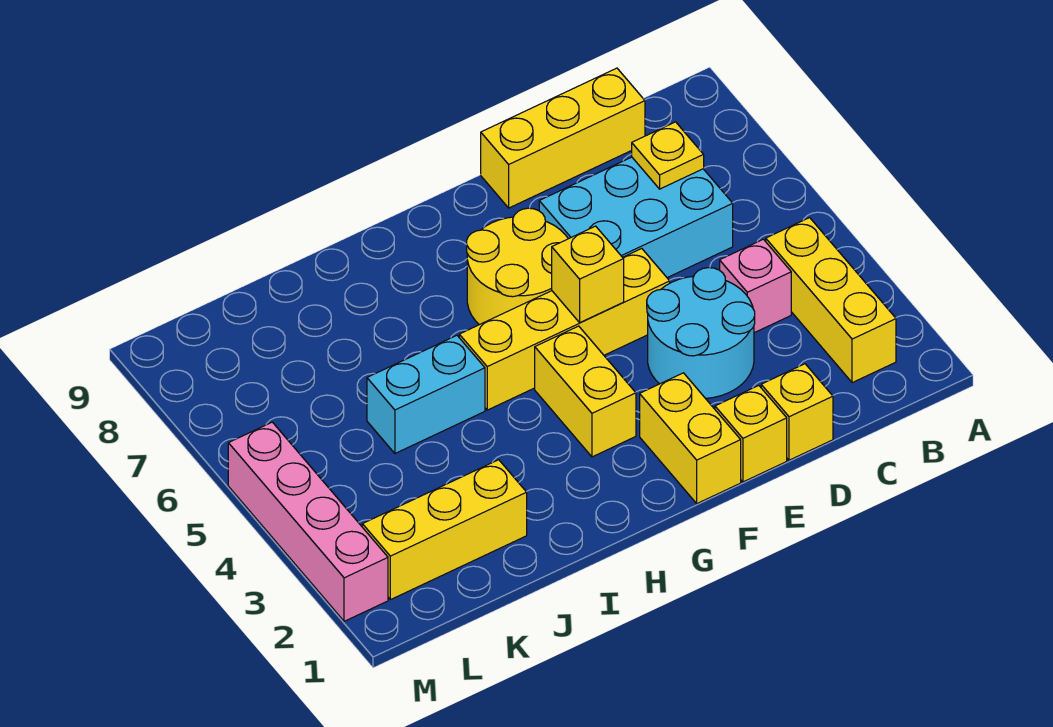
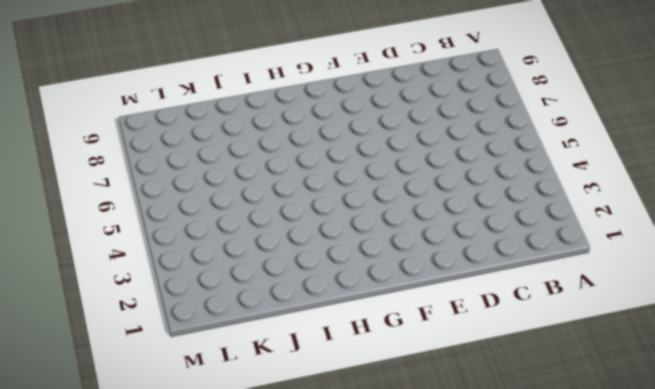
none -> yellow 1x3 brick [766,218,896,383]
none -> pink 1x1 brick [720,239,791,333]
none -> cyan 2x3 brick [539,157,733,278]

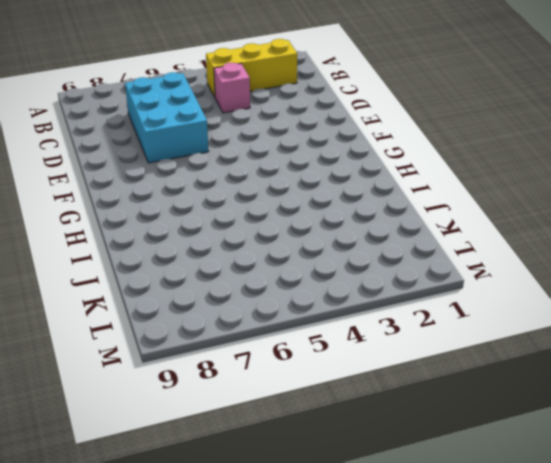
none -> yellow 1x3 brick [481,68,645,208]
none -> yellow 1x1 brick [761,364,833,460]
none -> cyan 2x2 round brick [647,268,755,398]

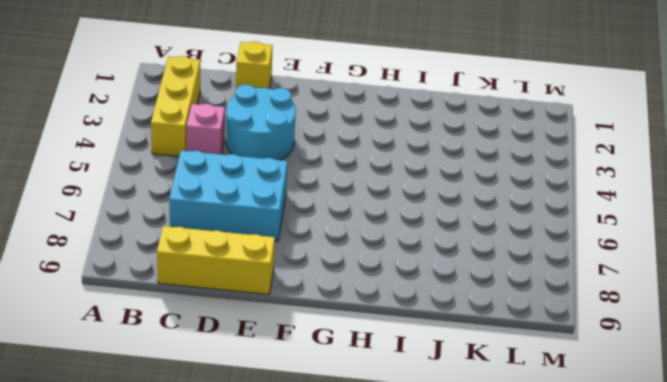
none -> yellow 1x1 brick [715,386,787,482]
none -> yellow 1x4 brick [459,249,670,410]
none -> yellow 1x2 brick [640,373,741,503]

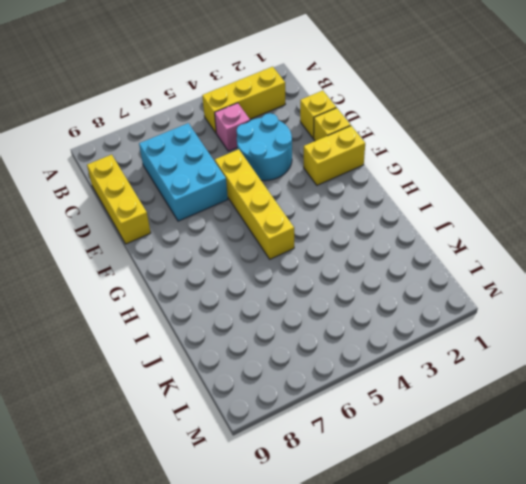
none -> yellow 2x2 round brick [467,208,568,325]
none -> yellow 1x2 brick [535,326,636,457]
none -> cyan 1x2 brick [367,335,485,453]

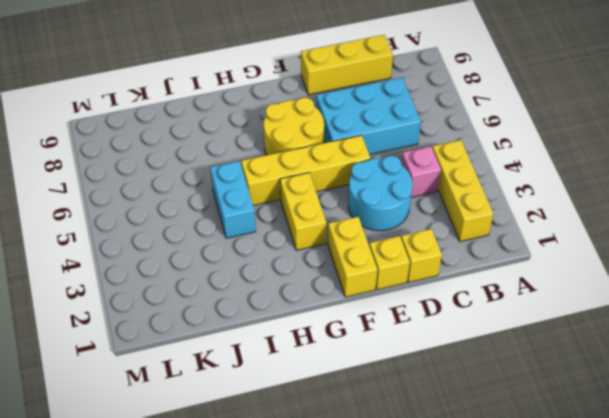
cyan 1x2 brick [210,161,256,238] -> cyan 1x2 brick turned to [367,335,485,453]
none -> yellow 1x3 brick [362,460,527,600]
none -> pink 1x4 brick [228,422,388,621]
none -> yellow 1x1 plate [632,122,704,189]

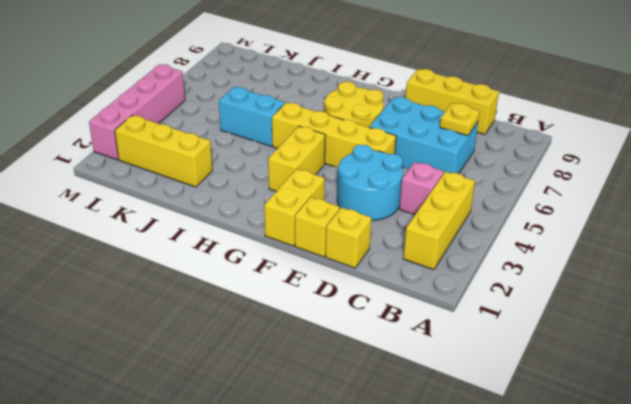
none -> yellow 1x1 brick [552,226,624,322]

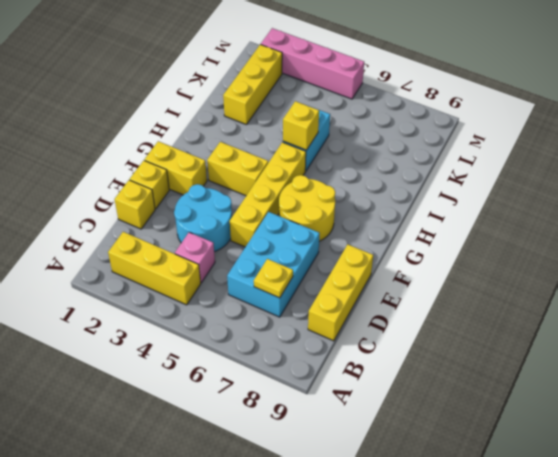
yellow 1x1 brick [283,101,319,150] -> yellow 1x1 brick moved to [552,226,624,322]

